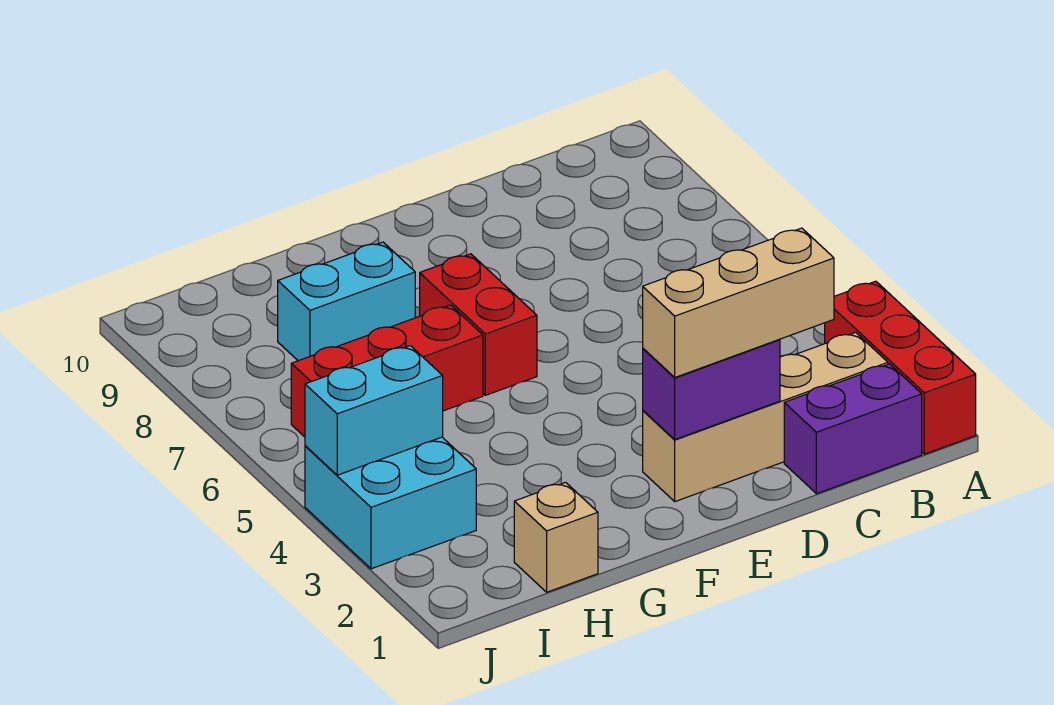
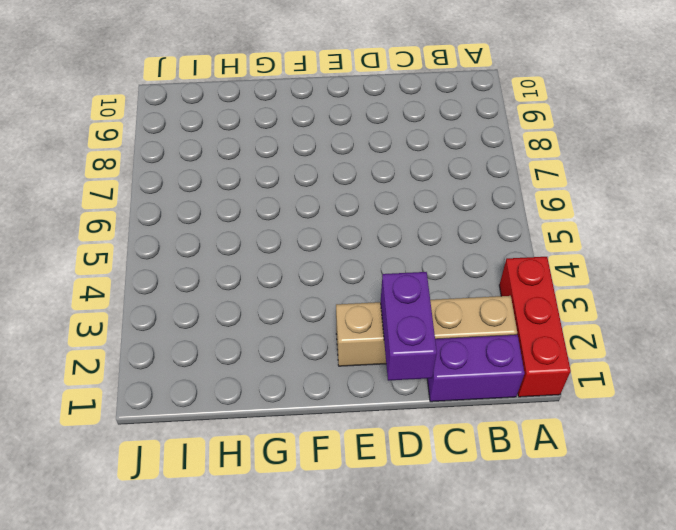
purple 1x2 brick [381,272,437,381] -> purple 1x2 brick turned to [643,339,780,439]
none -> red 1x2 brick [420,254,537,395]
none -> red 1x3 brick [291,305,483,437]

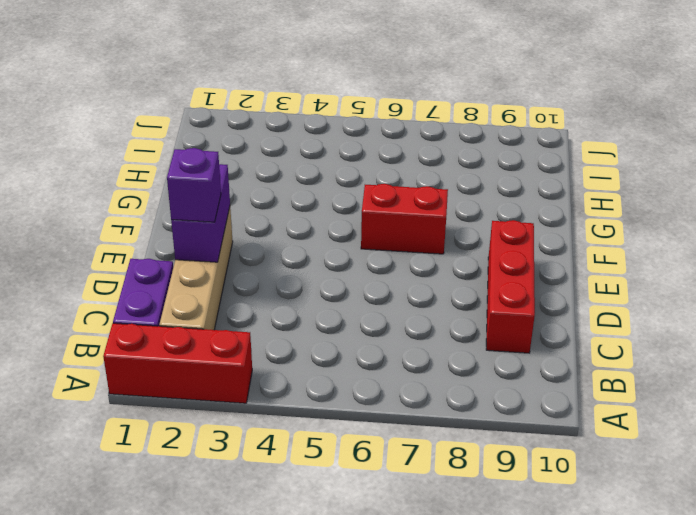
red 1x3 brick [486,220,535,353] -> red 1x3 brick moved to [291,305,483,437]
purple 1x1 brick [167,148,221,222] -> tan 1x3 brick [643,228,834,378]
none -> cyan 1x2 brick [278,242,415,361]
none -> tan 1x1 brick [514,482,598,592]

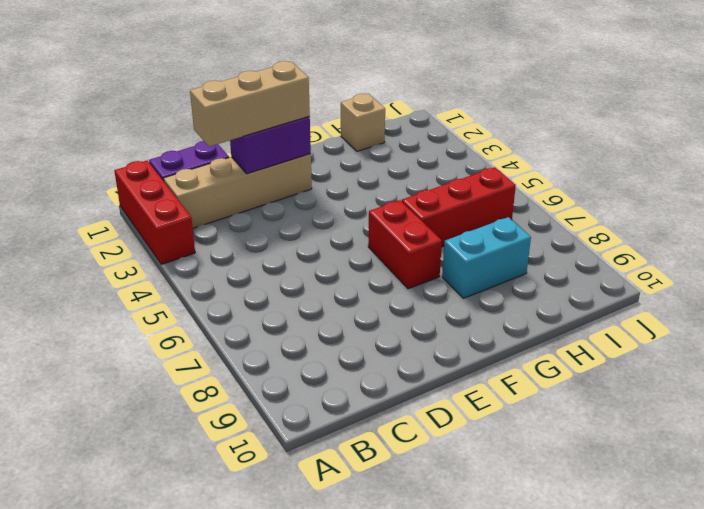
none -> cyan 2x2 brick [305,437,476,569]
none -> cyan 1x2 brick [305,346,443,475]

